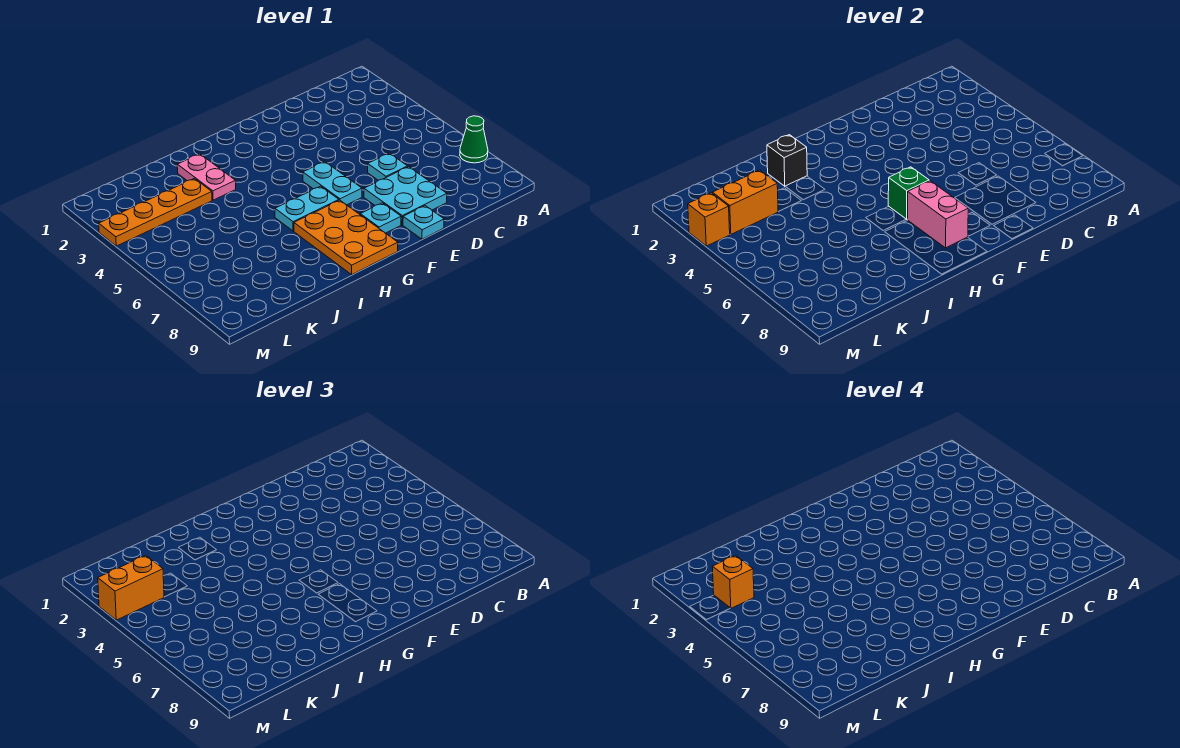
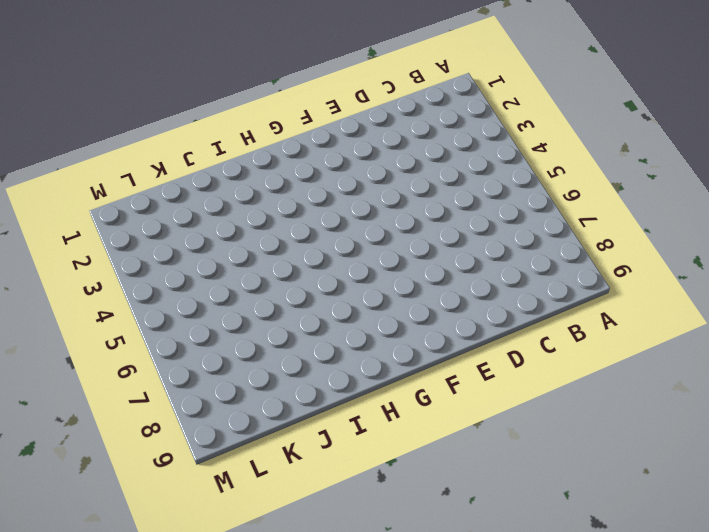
none -> green 1x1 cone [460,116,488,163]
none -> cyan 1x1 plate [368,153,408,180]
none -> cyan 2x2 plate [364,167,447,225]

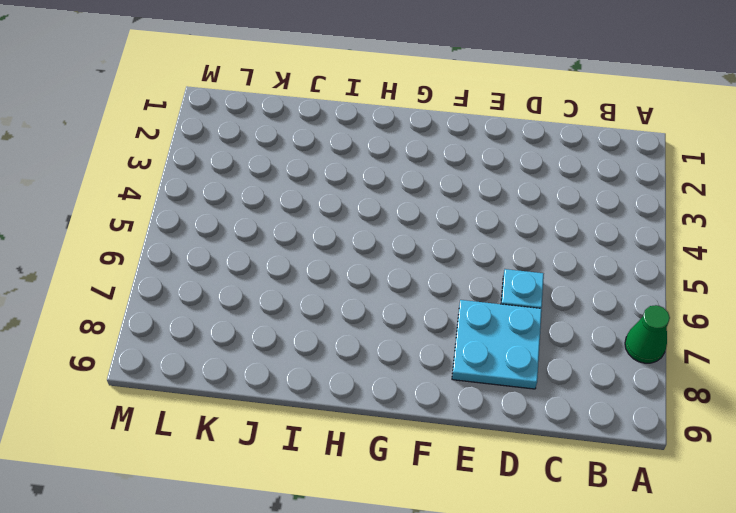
none -> cyan 1x1 plate [403,206,444,239]
none -> cyan 1x2 plate [303,162,362,205]
none -> cyan 1x1 plate [360,203,401,233]

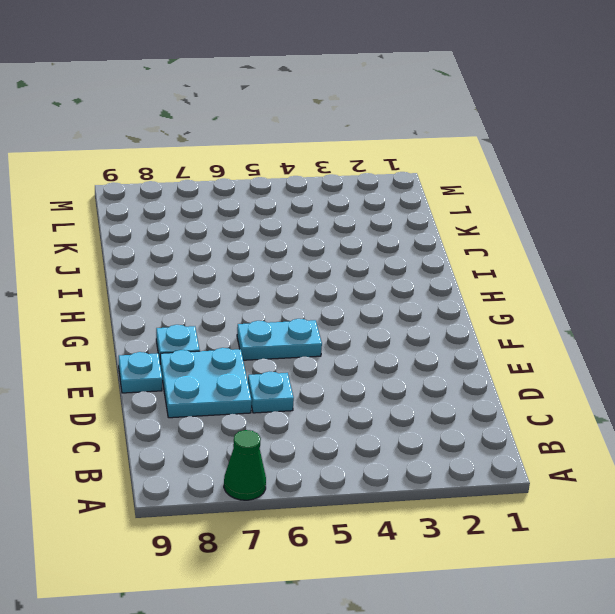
none -> cyan 1x2 plate [275,186,339,231]
none -> orange 2x3 plate [294,200,398,275]
none -> pink 1x2 plate [177,154,236,200]

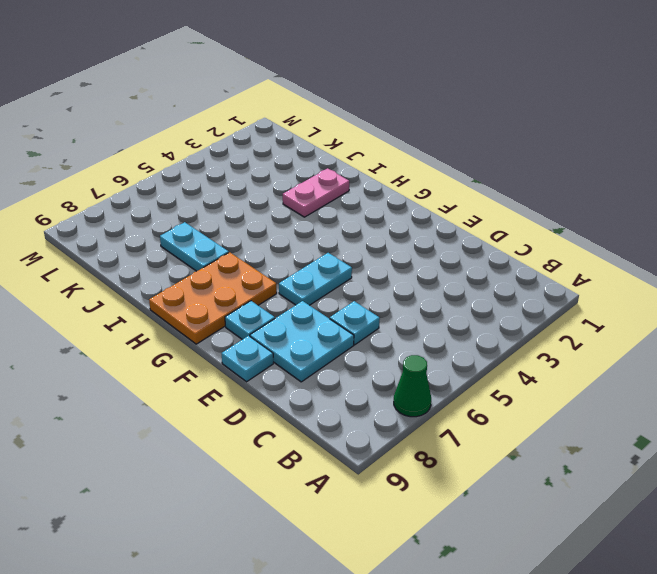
cyan 1x2 plate [160,222,229,271] -> cyan 1x2 plate moved to [275,186,339,231]
none -> orange 1x4 plate [99,178,212,246]
none -> green 1x1 brick [888,167,929,219]
none -> pink 1x2 brick [908,181,968,248]

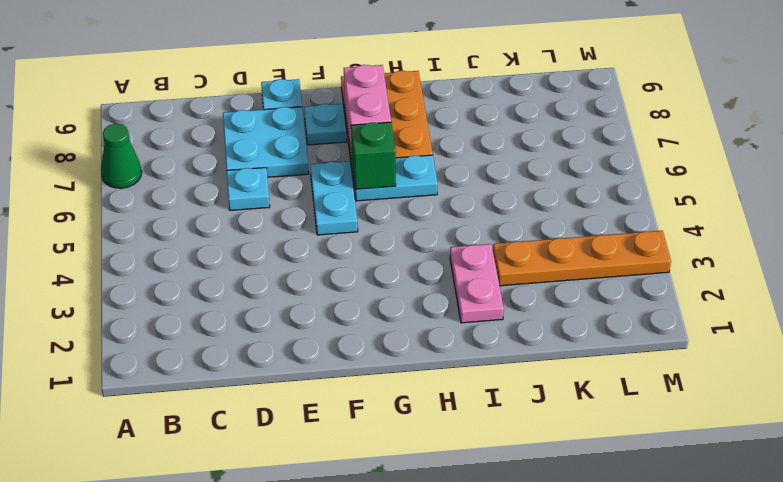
none -> black 1x1 brick [767,135,807,186]
none -> orange 1x2 brick [712,170,778,234]
none -> orange 1x1 brick [688,193,730,246]

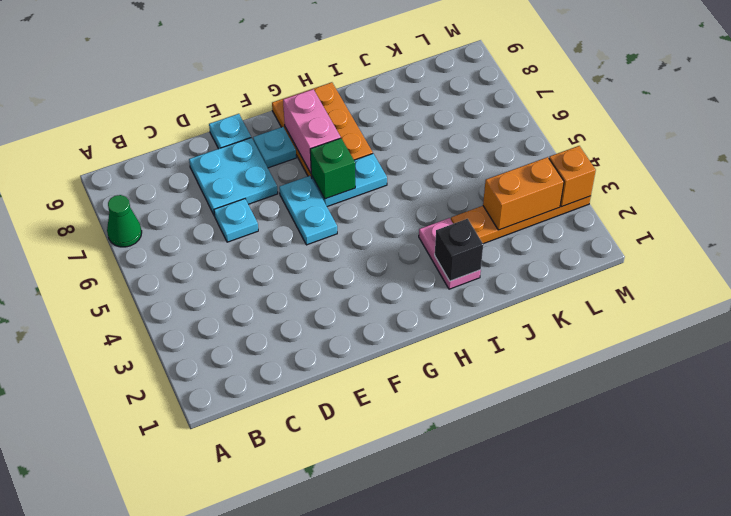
none -> orange 1x2 brick [98,555,164,620]
none -> orange 1x1 brick [712,555,754,608]

